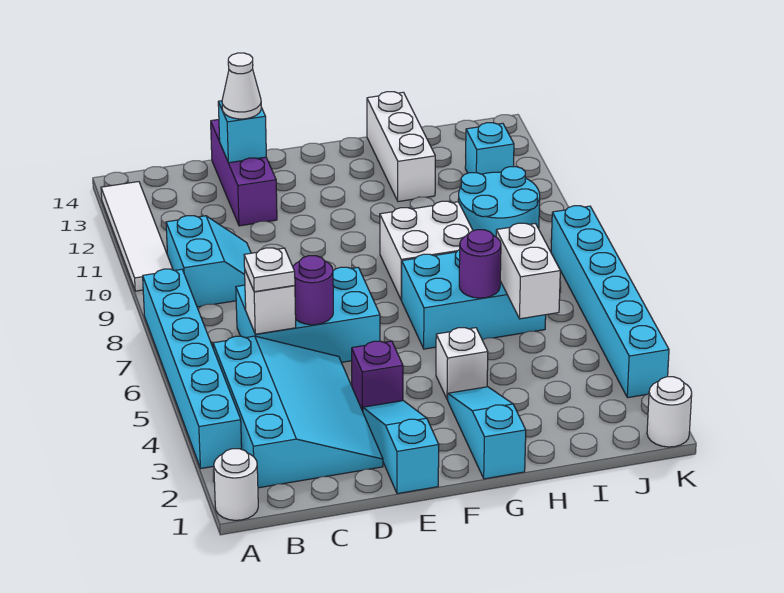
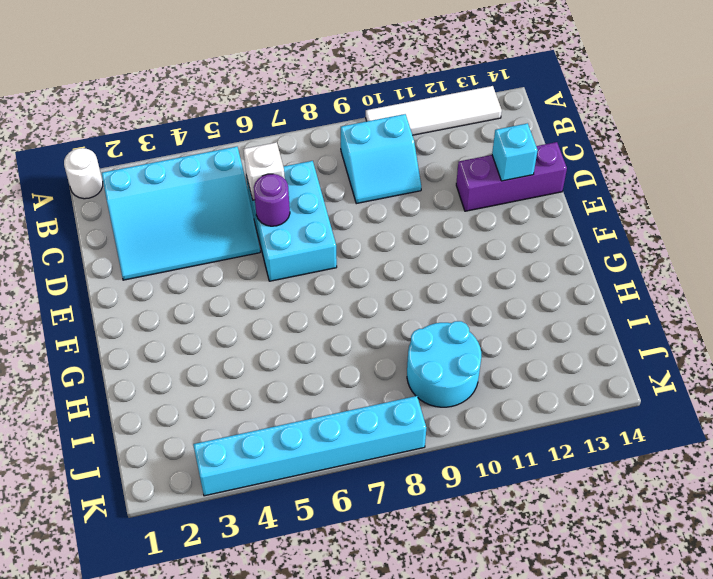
none -> cyan 1x6 brick [143,269,242,468]
none -> cyan 1x3 slope [363,401,439,494]
none -> purple 1x1 brick [352,341,403,411]

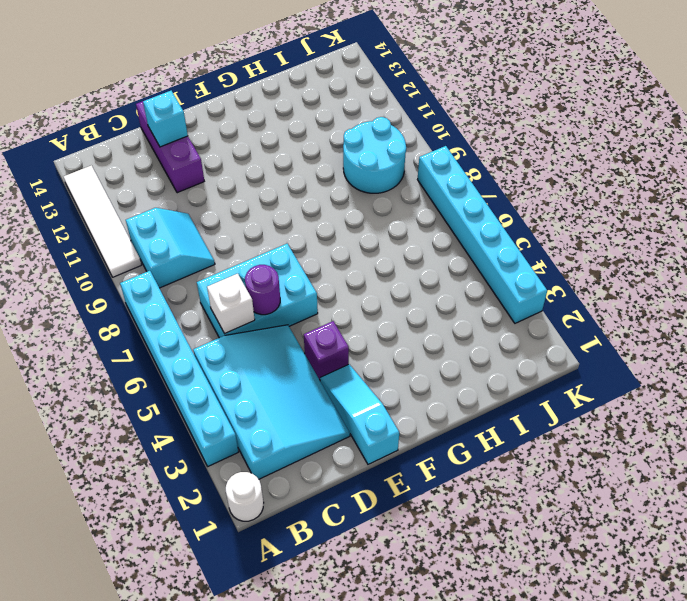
none -> cyan 1x3 slope [448,387,526,479]
none -> white 1x1 brick [436,328,488,400]
none -> cyan 2x3 brick [402,250,546,349]

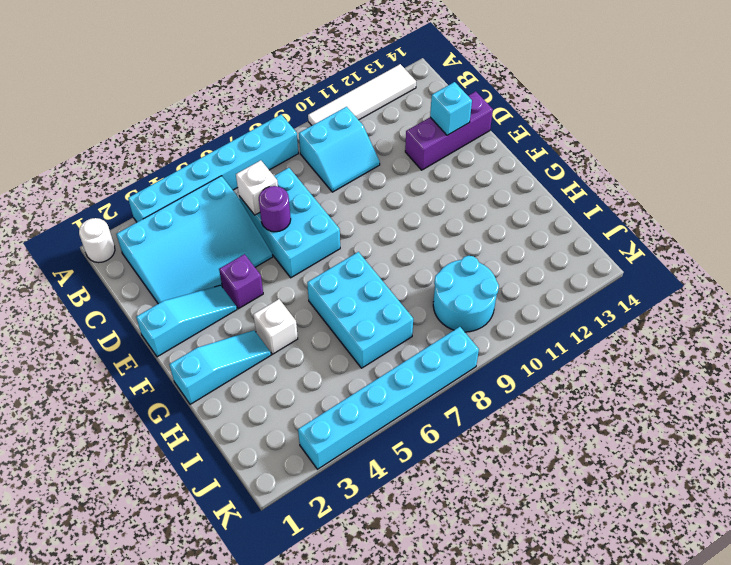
none -> white 2x2 brick [380,201,473,300]
none -> white 1x3 brick [367,92,435,202]
none -> cyan 1x1 brick [465,123,514,174]

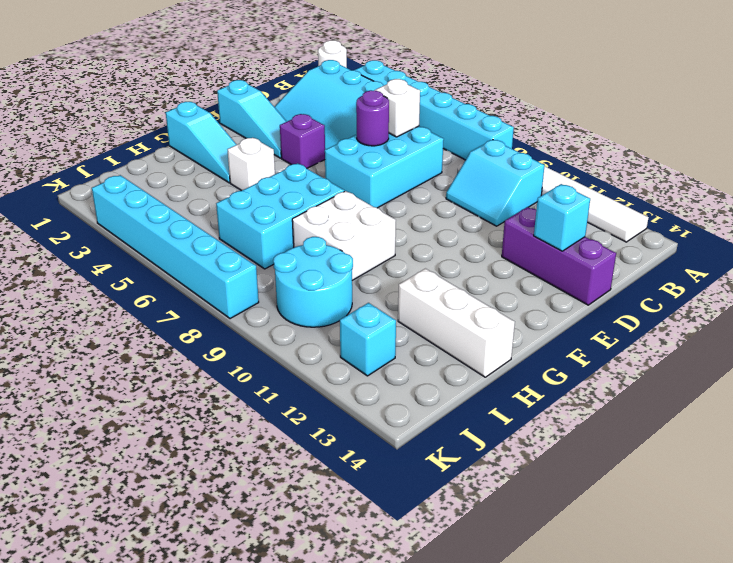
none -> white 1x1 round brick [647,377,692,447]
none -> purple 1x1 round brick [459,230,501,298]
none -> white 1x2 brick [496,223,560,319]

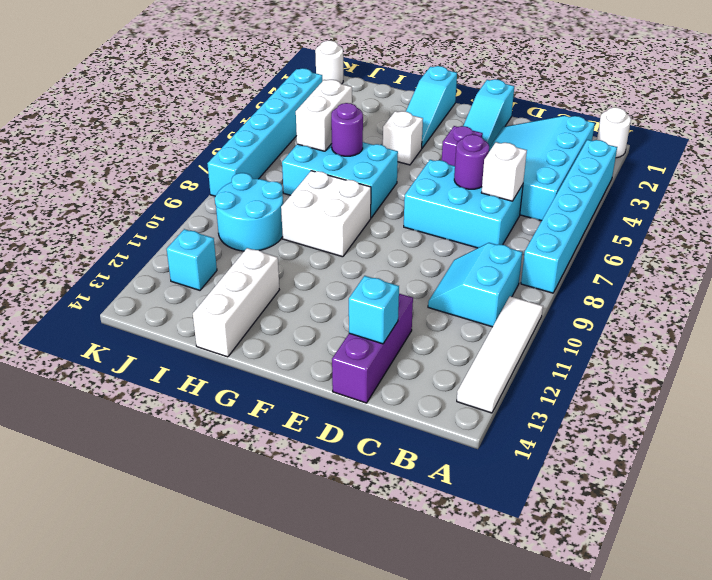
none -> white 1x1 plate [244,248,295,292]
none -> white 1x1 cone [222,53,261,119]

